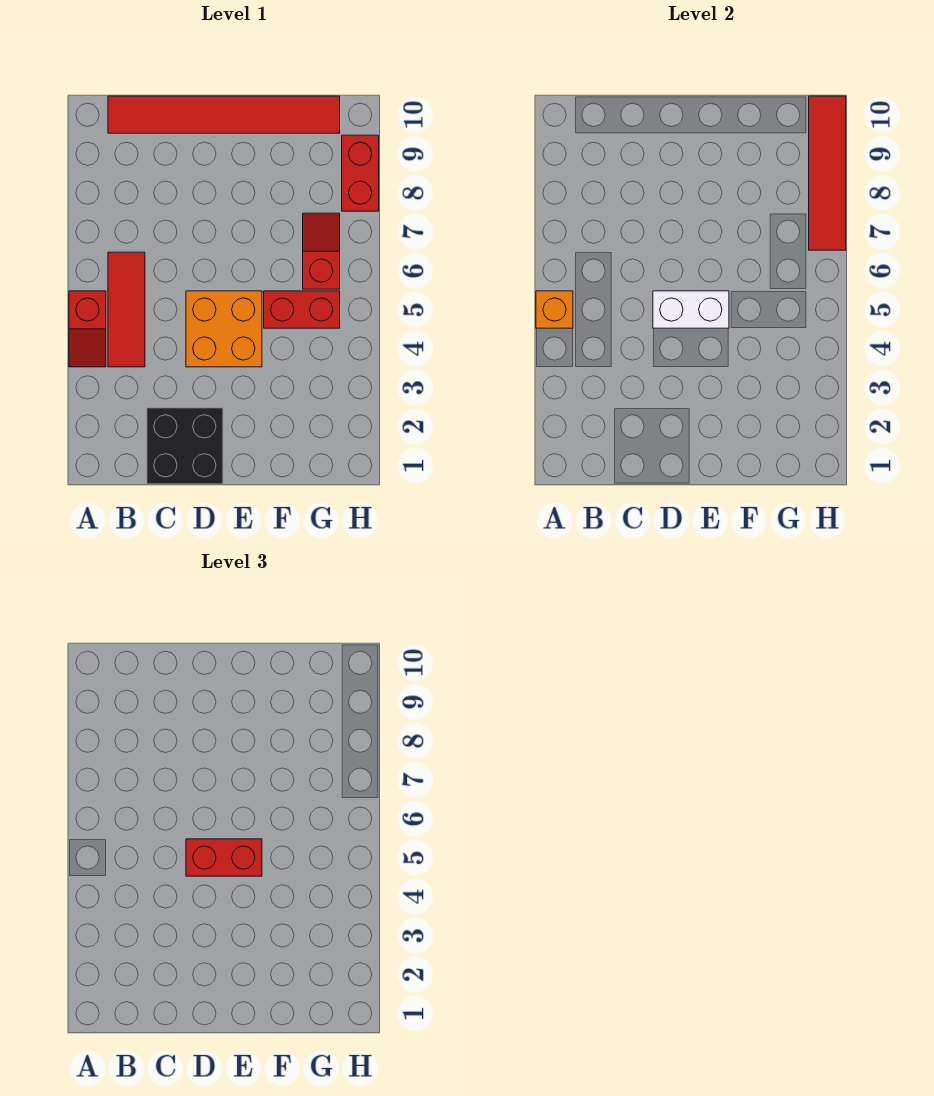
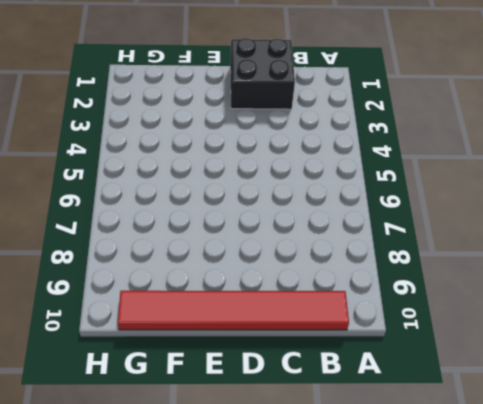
none -> red 1x2 slope [69,291,106,367]
none -> red 1x3 tile [108,252,145,367]
none -> orange 2x2 brick [186,291,262,367]

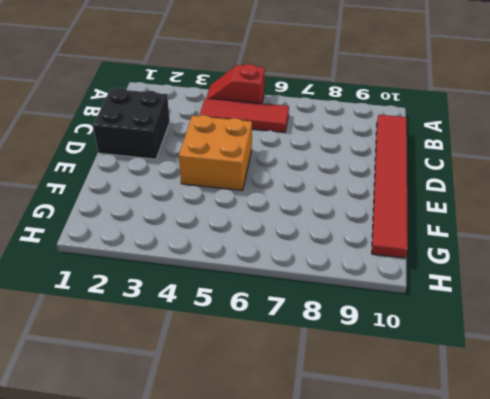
none -> red 1x2 brick [264,291,340,328]
none -> red 1x2 slope [303,213,340,289]
none -> red 1x2 brick [342,135,379,211]

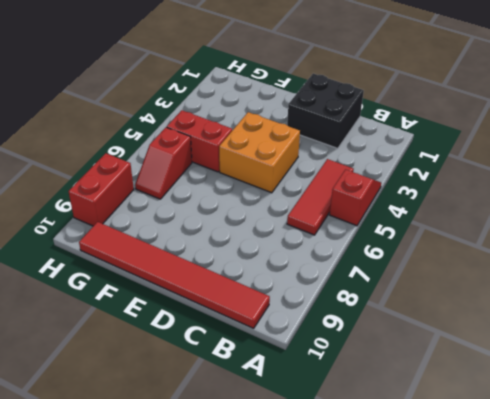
none -> orange 1x1 brick [536,291,573,328]
none -> white 1x2 brick [653,291,729,328]
none -> red 1x4 tile [809,96,846,250]

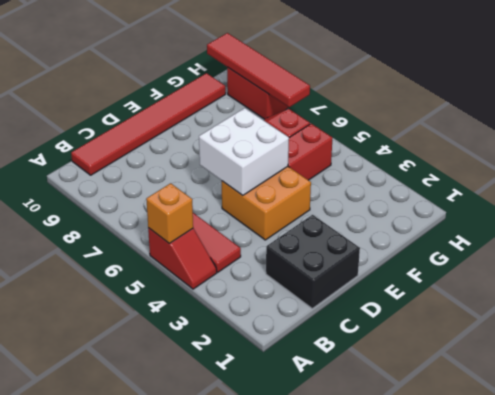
white 2x2 brick [199,108,289,195] -> white 1x2 brick [653,291,729,328]
none -> red 1x2 brick [186,839,262,876]

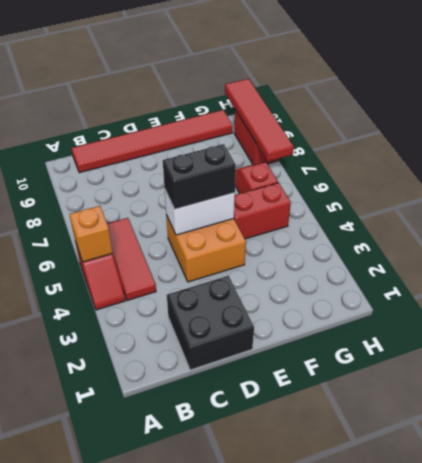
black 1x2 brick [163,144,236,209] -> red 1x2 brick [186,839,262,876]

